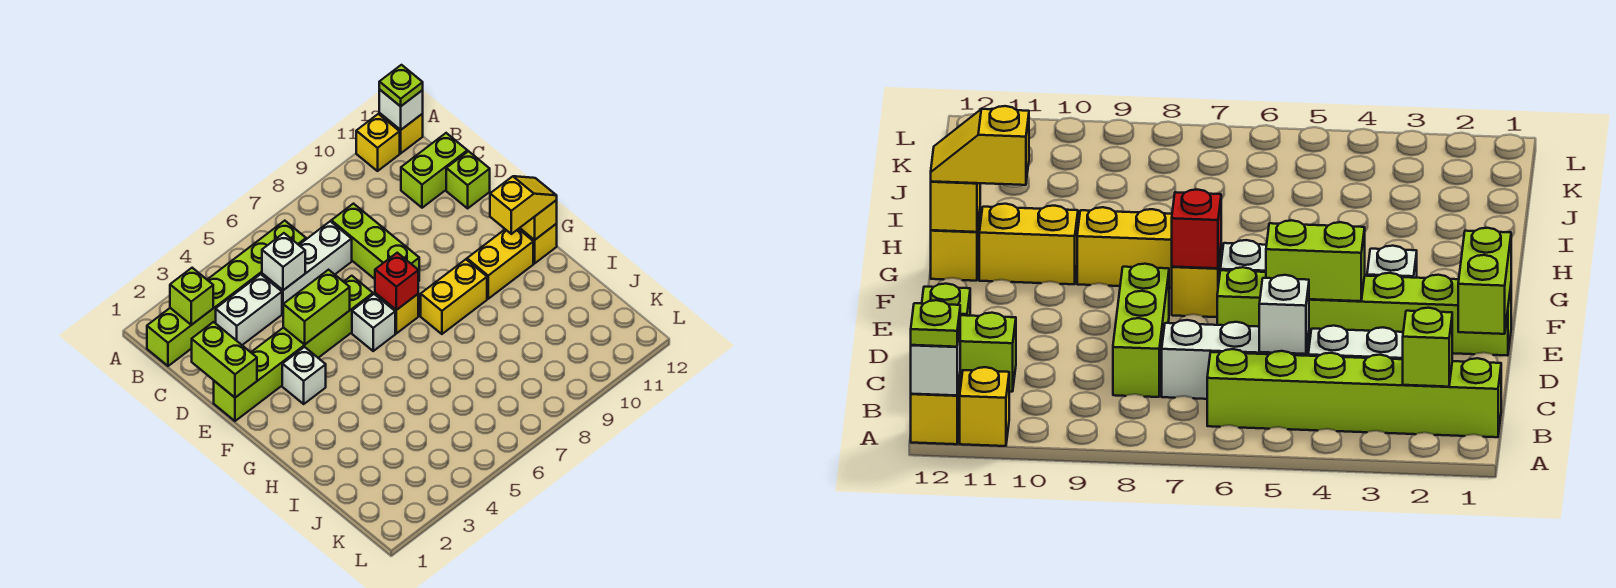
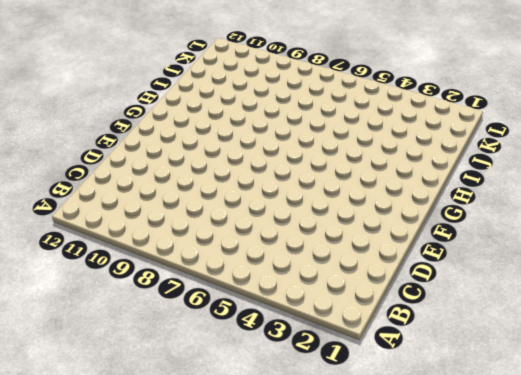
none -> yellow 1x1 brick [356,114,400,171]
none -> yellow 1x1 brick [379,113,423,153]
none -> lime 1x6 brick [147,221,306,366]

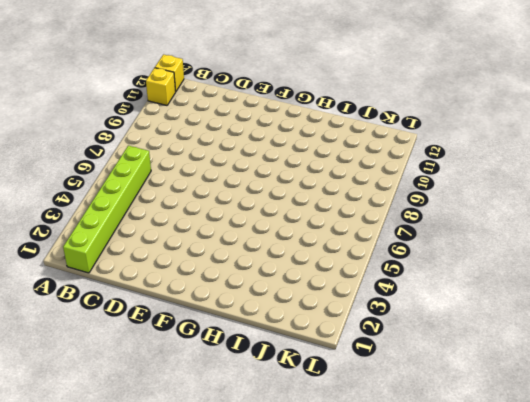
none -> white 1x2 brick [216,274,282,345]
none -> white 1x3 brick [262,221,352,314]
none -> lime 1x3 brick [331,204,419,282]

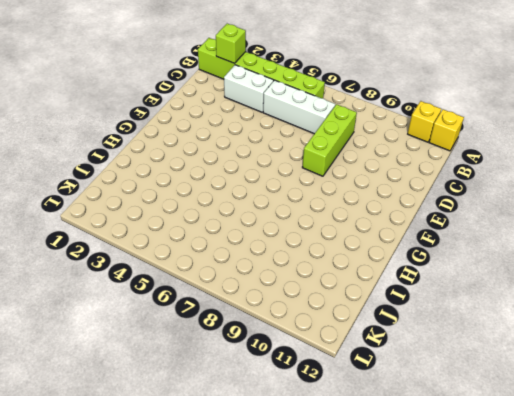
none -> lime 1x2 brick [401,133,467,208]
none -> lime 1x1 brick [446,151,490,208]
none -> lime 1x6 brick [214,276,373,421]

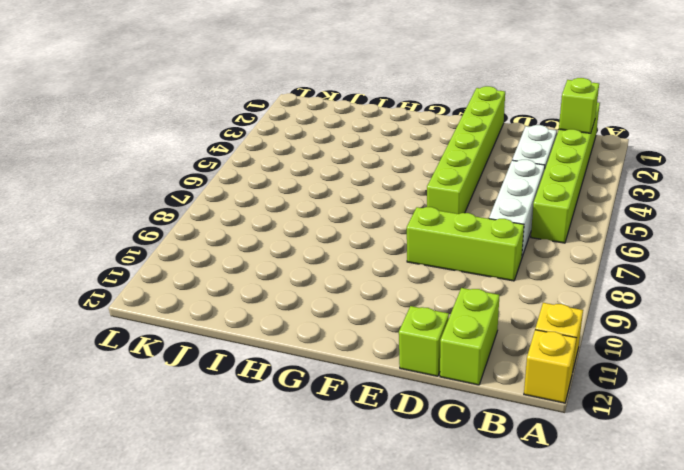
none -> white 1x1 brick [282,347,326,404]
none -> white 1x1 brick [352,294,395,351]
none -> yellow 1x1 brick [375,293,418,333]

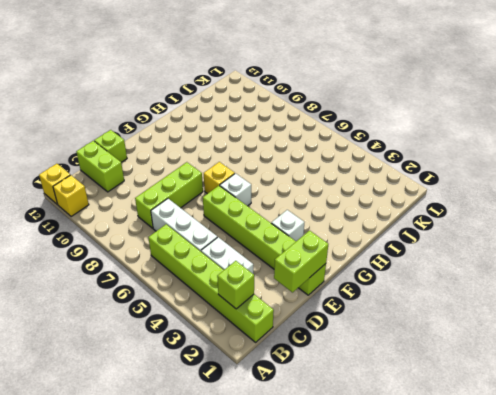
none -> yellow 1x2 brick [421,259,487,334]
none -> yellow 1x2 brick [467,229,533,299]
none -> yellow 1x1 brick [519,224,557,263]

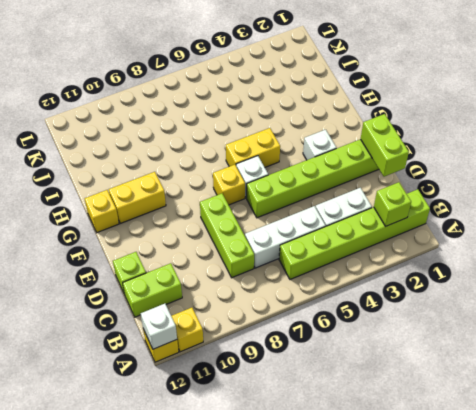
yellow 1x2 brick [226,128,280,167] -> yellow 1x2 brick moved to [421,259,487,334]
none -> white 1x1 brick [262,233,305,290]
none -> lime 1x2 brick [283,270,350,344]
none -> red 1x1 brick [375,253,418,310]

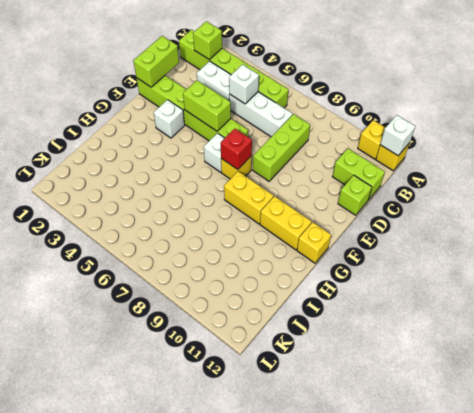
none -> yellow 1x1 brick [520,200,557,240]
none -> lime 1x1 plate [379,65,423,106]
none -> yellow 1x2 slope [490,176,557,234]

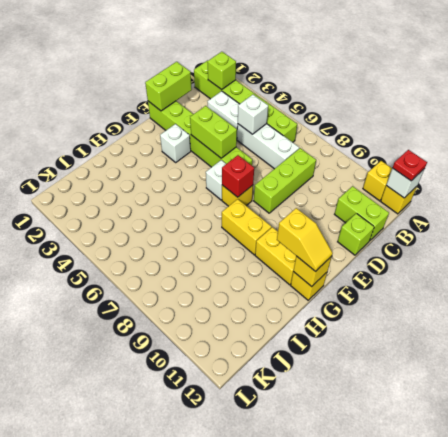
red 1x1 plate [393,150,427,181] -> lime 1x1 plate [379,65,423,106]

